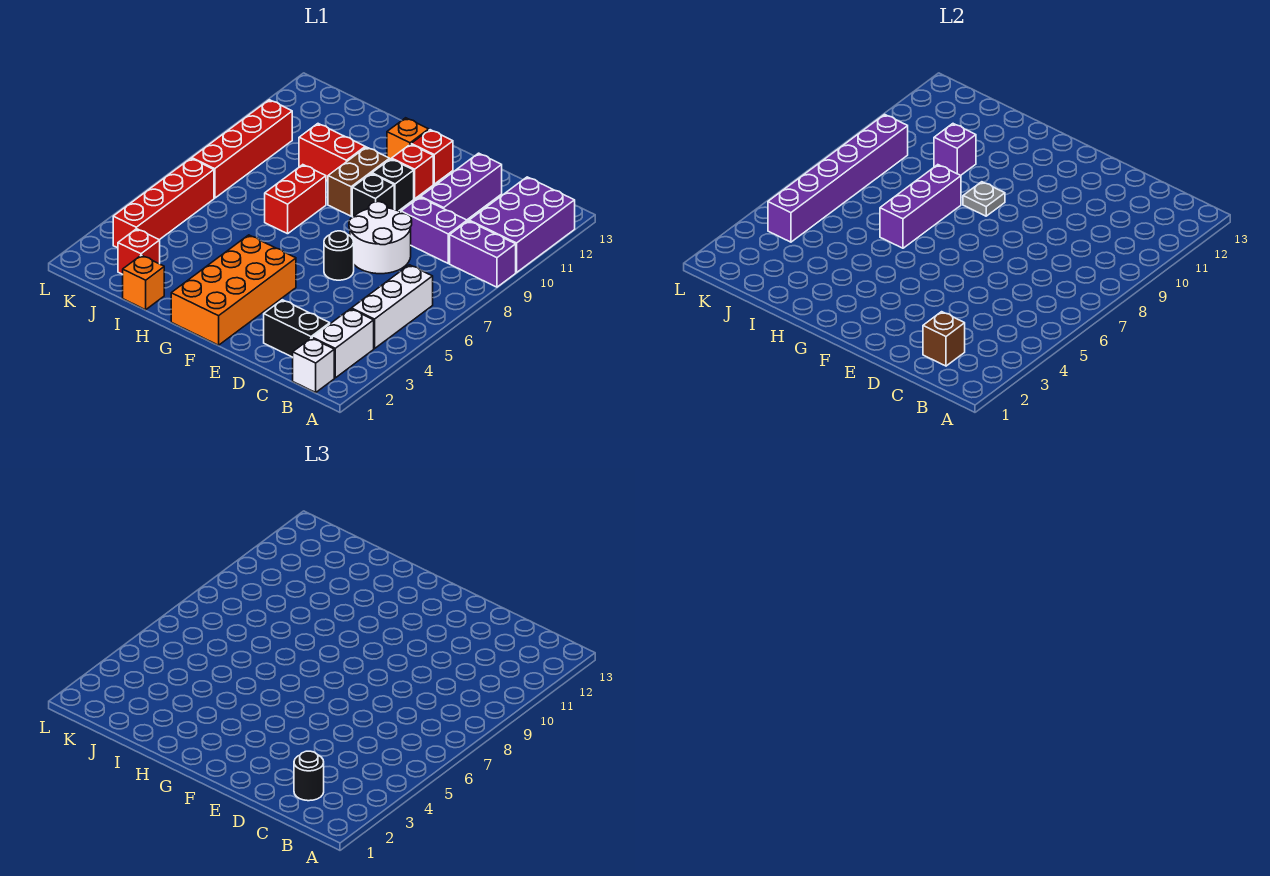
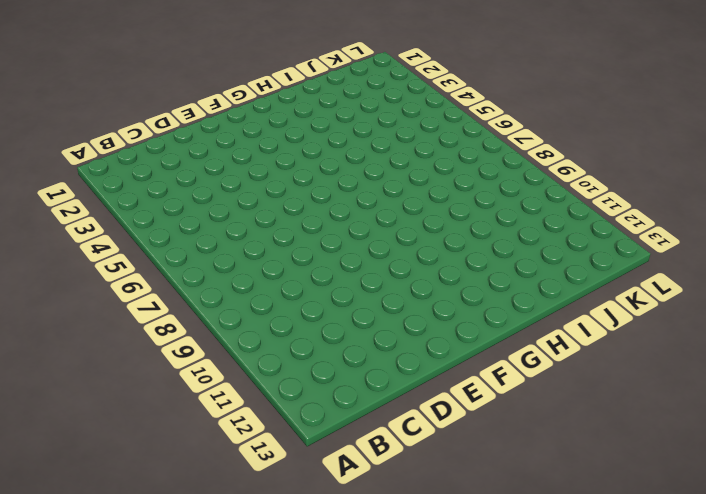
none -> purple 1x2 brick [450,221,516,287]
none -> purple 2x3 brick [469,177,575,273]
none -> white 1x1 brick [293,338,334,392]

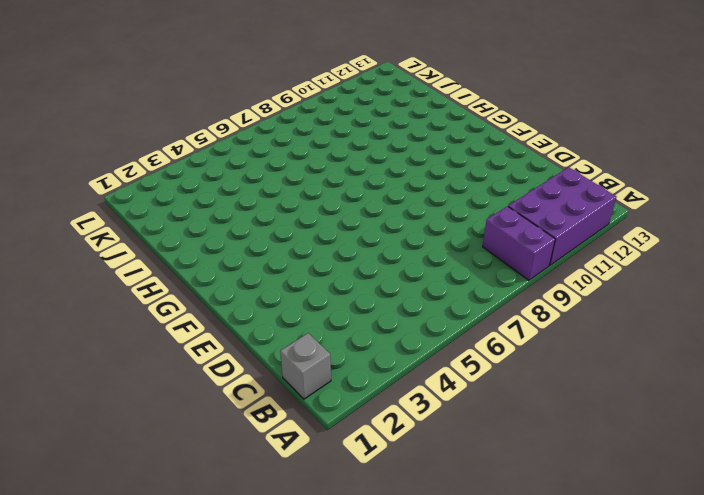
grey 1x1 brick [280,333,331,399] -> white 1x1 brick [293,338,334,392]
none -> white 1x2 brick [312,309,374,378]
none -> white 1x3 brick [351,265,433,349]
none -> black 1x2 brick [264,300,330,357]

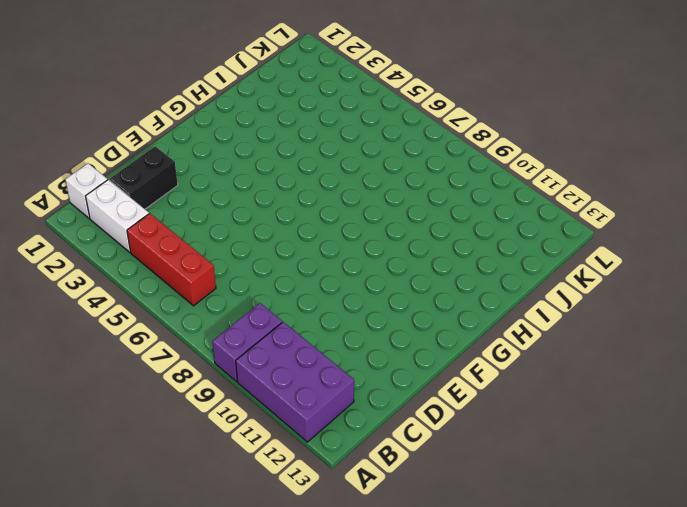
red 1x3 brick [127,213,216,306] -> white 1x3 brick [351,265,433,349]
none -> purple 1x2 brick [401,197,467,263]
none -> white 2x2 round brick [349,202,412,274]
none -> purple 1x3 brick [421,153,502,220]

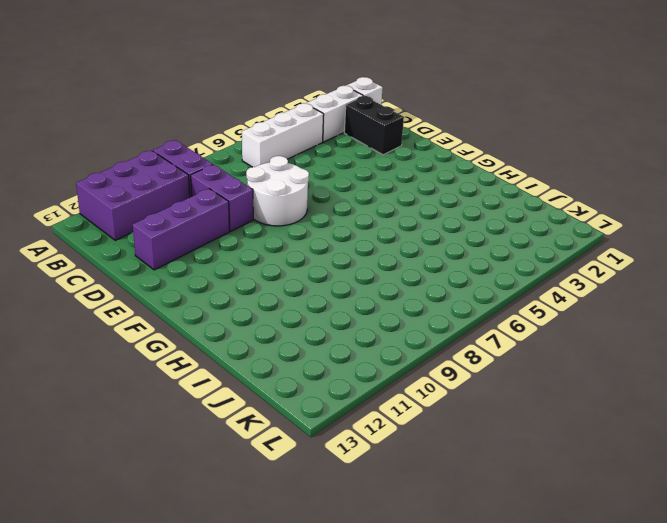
none -> black 1x1 round brick [324,231,354,280]
none -> orange 2x4 brick [171,235,296,345]
none -> black 1x1 brick [352,174,394,217]

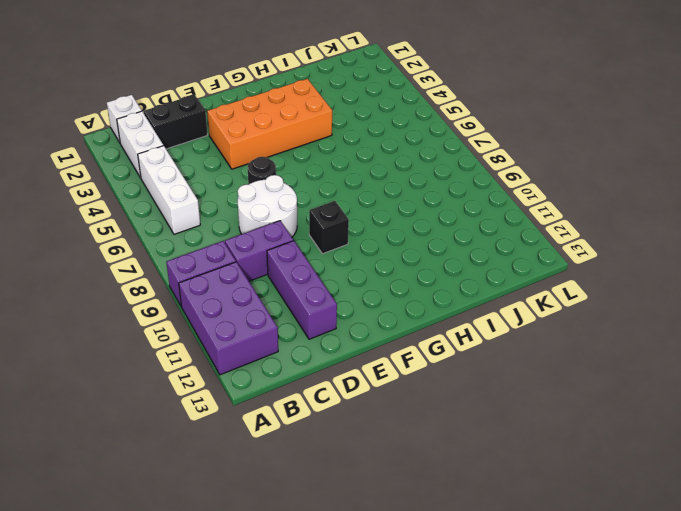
orange 2x4 brick [207,79,332,169] -> orange 2x4 brick turned to [171,235,296,345]
none -> black 1x1 brick [372,159,414,211]
none -> red 1x1 brick [392,144,433,199]
none -> red 1x1 brick [411,130,453,184]

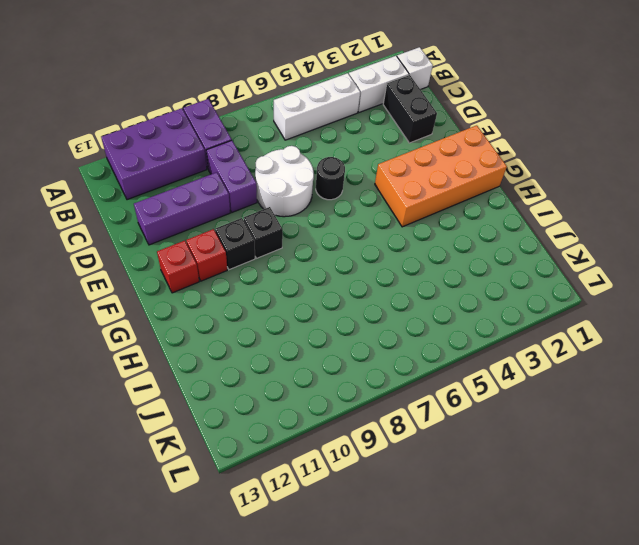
none -> brown 1x2 brick [328,147,390,216]
none -> orange 1x1 brick [387,118,429,159]
none -> red 1x2 brick [265,165,326,234]

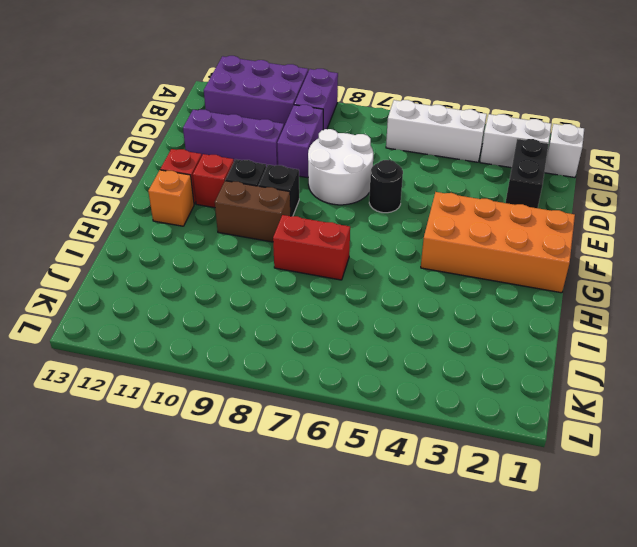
none -> red 1x2 brick [299,124,365,181]
none -> orange 1x1 brick [123,255,164,310]
none -> red 1x1 brick [118,229,160,274]

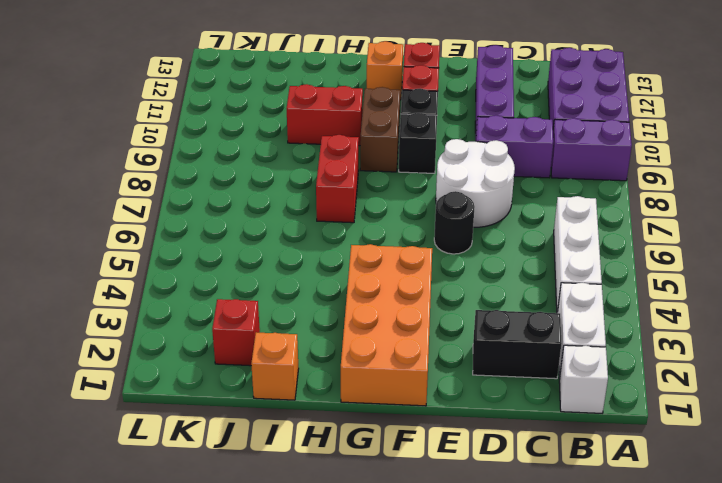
none -> red 1x4 brick [113,158,214,248]
none -> red 1x4 brick [192,100,292,198]
none -> brown 1x1 brick [923,312,965,366]

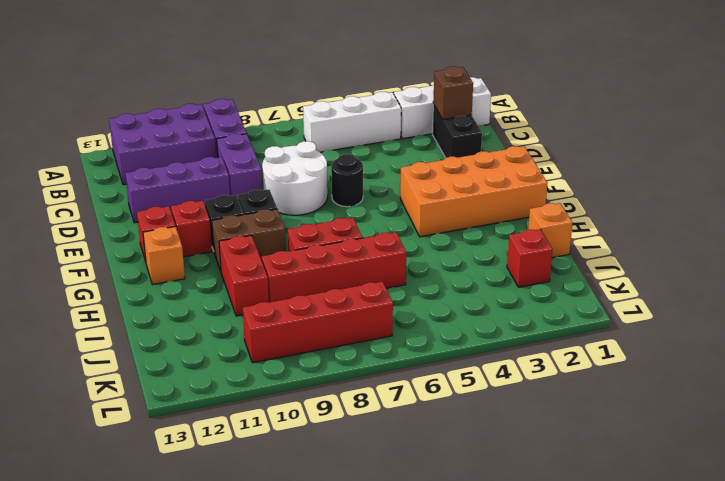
red 1x4 brick [262,232,406,302] -> red 1x4 brick moved to [113,158,214,248]
none -> grey 1x1 plate [963,182,1005,216]
none -> purple 1x3 brick [880,165,961,248]
none -> purple 1x1 brick [934,124,976,175]

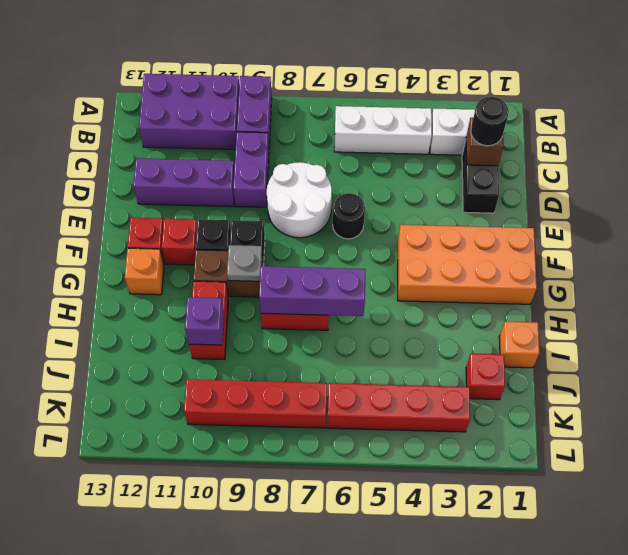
none -> white 1x1 brick [293,338,334,392]
none -> purple 1x6 brick [768,114,908,242]

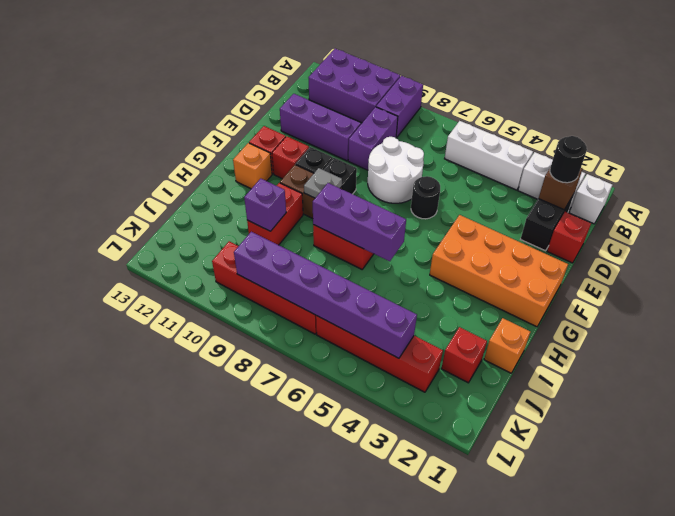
red 1x1 brick [547,212,591,263] -> none

